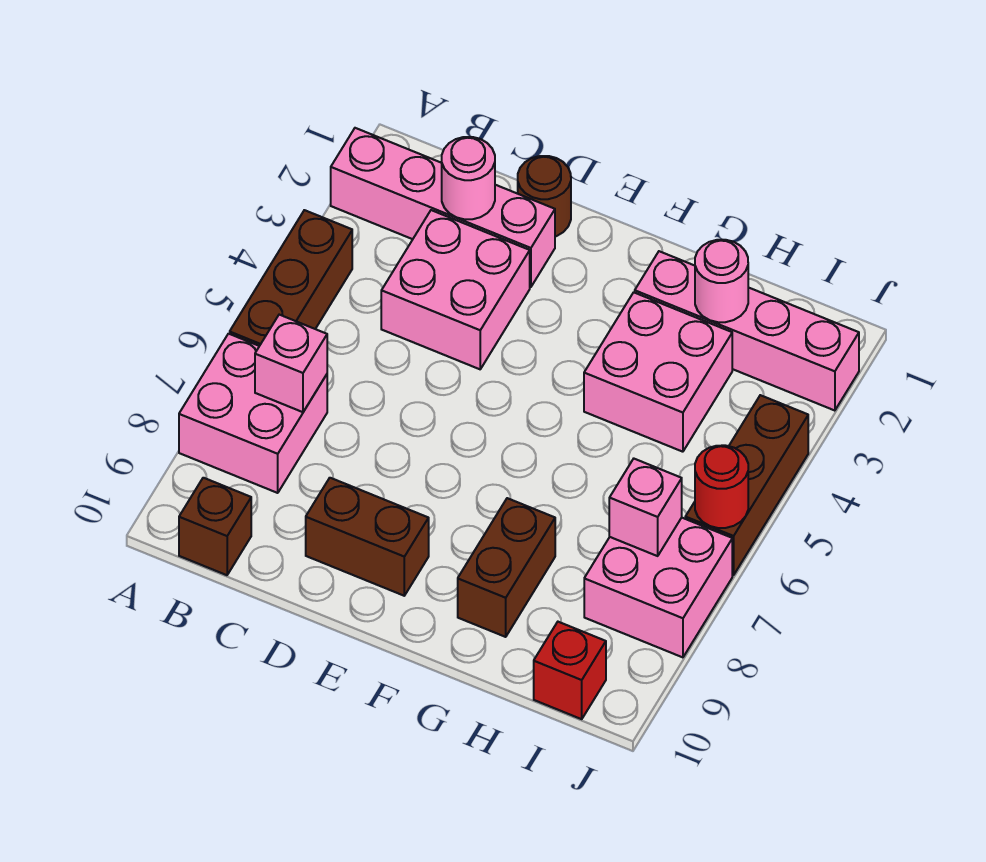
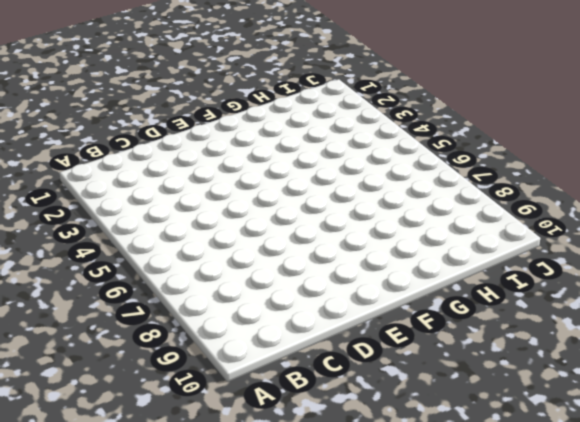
none -> pink 1x4 brick [331,128,555,287]
none -> brown 1x3 brick [230,210,352,346]
none -> pink 2x2 brick [179,334,327,493]

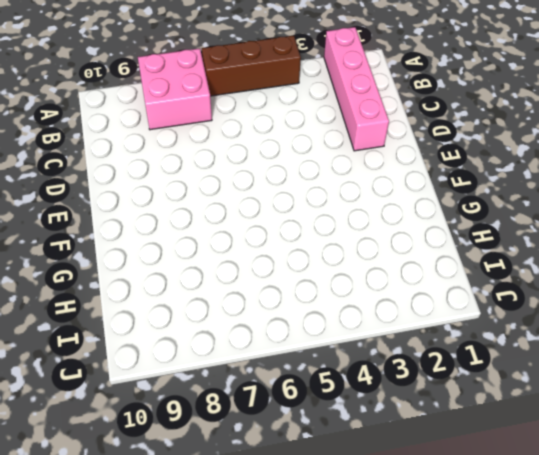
none -> brown 1x1 brick [179,478,251,575]
none -> pink 2x2 brick [381,210,530,369]
none -> brown 1x1 round brick [518,156,571,237]

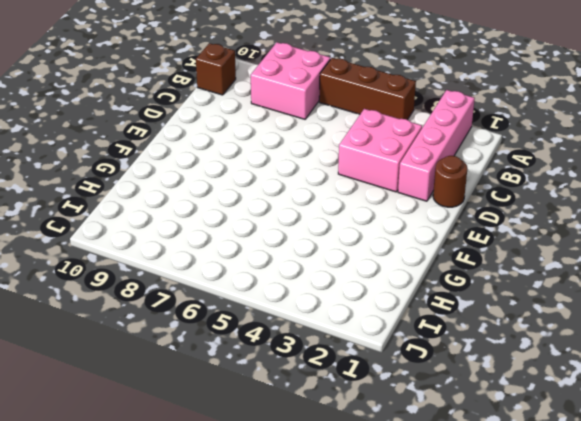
none -> brown 1x2 brick [306,478,429,596]
none -> pink 1x4 brick [635,251,859,411]
none -> pink 2x2 brick [584,292,732,452]

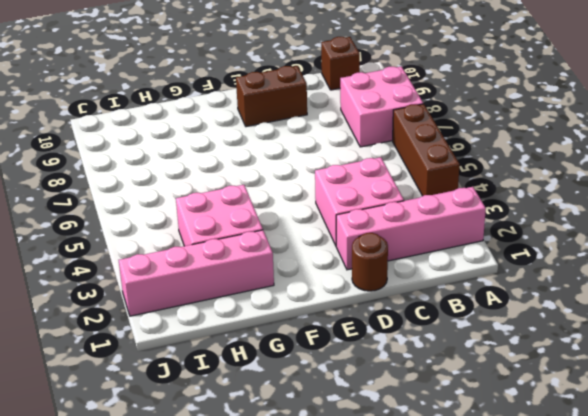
none -> brown 1x2 brick [458,498,555,637]
none -> pink 2x2 brick [584,518,732,657]
none -> red 1x1 brick [534,622,606,719]

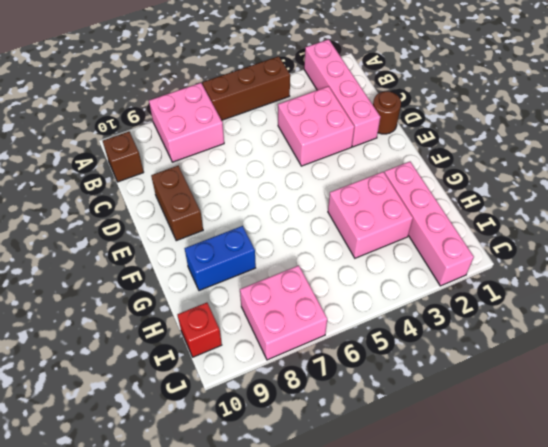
blue 1x2 brick [184,226,256,291] -> brown 1x2 brick [458,498,555,637]
none -> brown 1x3 brick [685,395,808,575]
none -> pink 1x1 brick [255,315,327,412]
none -> pink 1x1 round brick [442,137,495,219]

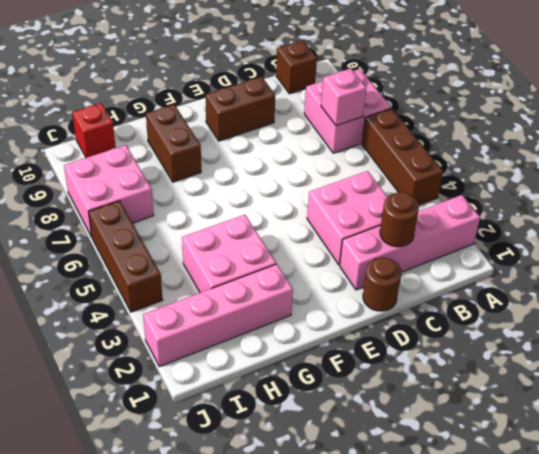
brown 1x1 round brick [380,192,419,247] -> pink 1x1 round brick [442,137,495,219]
none -> pink 1x1 round brick [695,240,748,322]
none -> pink 1x1 brick [609,459,682,556]
none -> red 1x1 round brick [695,445,748,528]

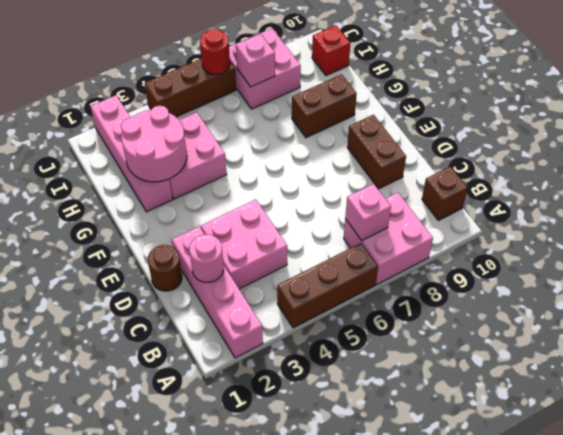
pink 2x2 round brick [121,106,187,182] -> pink 1x1 round brick [695,240,748,322]

